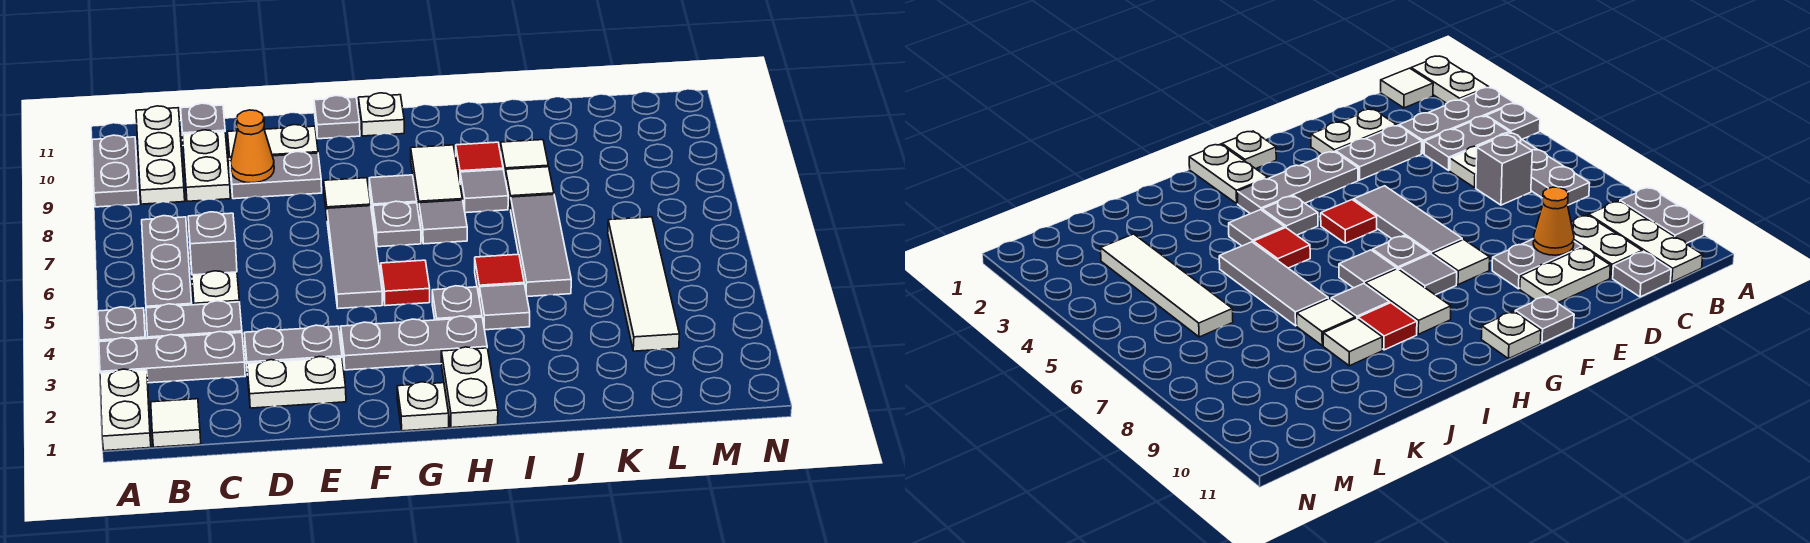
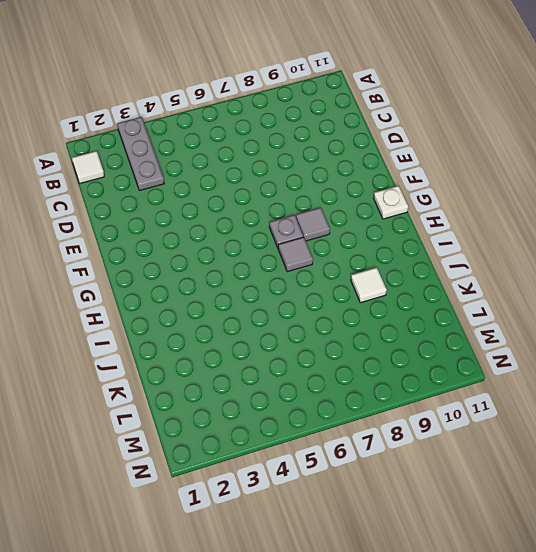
none -> white 1x2 plate [100,369,151,451]
none -> grey 1x1 plate [98,307,145,342]
none -> grey 1x2 plate [92,135,139,207]
none -> grey 1x2 plate [146,301,242,338]

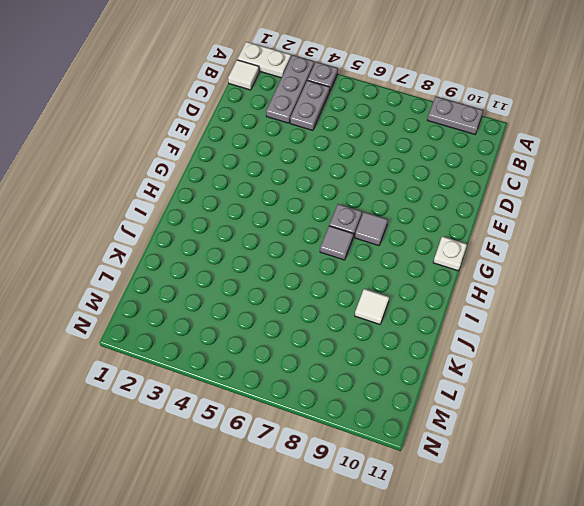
none -> grey 1x3 plate [142,216,192,308]
none -> white 1x3 plate [136,106,185,204]
none -> white 1x1 plate [192,271,239,305]
none -> grey 1x1 brick [188,212,237,275]

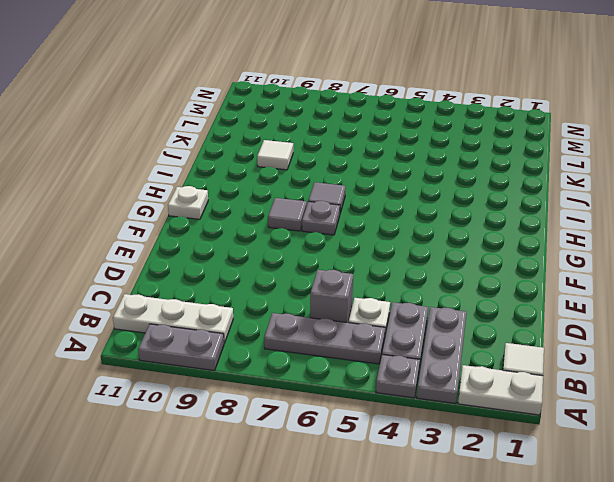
none -> white 1x2 plate [182,130,230,201]
none -> grey 1x1 plate [181,103,225,134]
none -> white 1x2 plate [247,357,346,408]
none -> grey 1x2 plate [244,325,342,364]

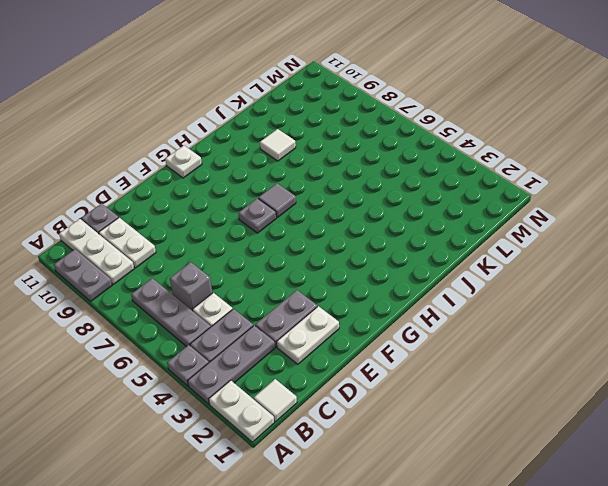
none -> grey 1x2 plate [230,152,322,199]
none -> white 1x2 plate [228,125,318,161]
none -> grey 1x3 plate [341,316,487,370]
none -> grey 1x3 tile [327,206,382,309]

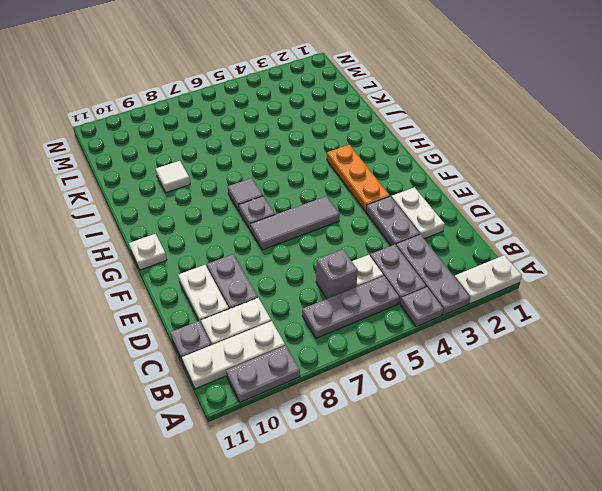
orange 1x3 plate [327,145,390,211] -> grey 1x3 plate [341,316,487,370]
none -> white 1x1 tile [151,399,201,447]
none -> white 1x1 tile [324,178,371,215]
none -> grey 1x1 plate [314,96,360,139]
none -> white 1x1 plate [397,382,449,431]

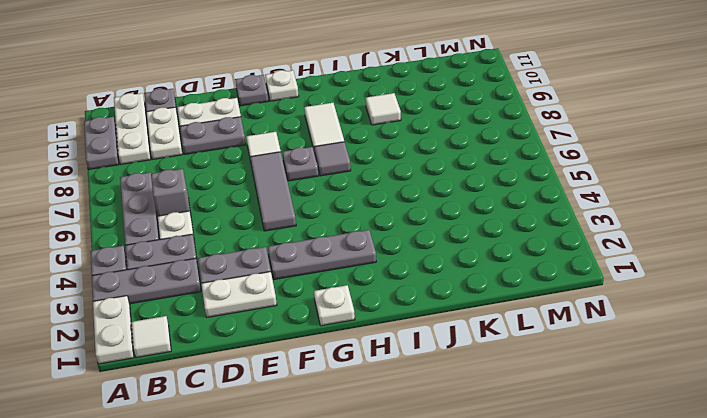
none -> red 1x1 tile [381,260,430,306]
none -> grey 1x1 tile [369,175,417,214]
none -> white 1x2 plate [441,347,498,428]
none -> grey 1x1 plate [432,286,482,320]

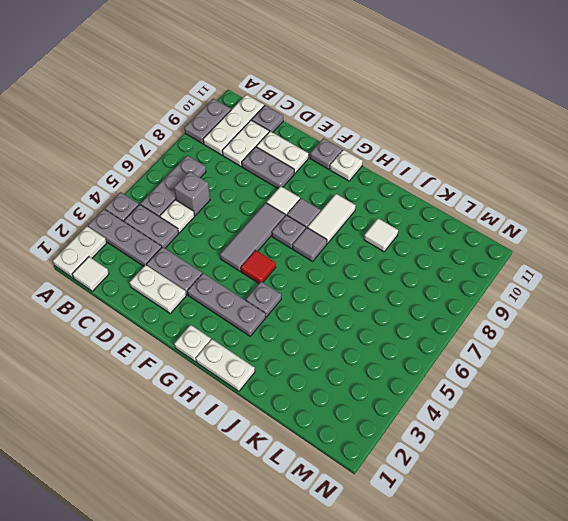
white 1x2 plate [196,339,255,391] -> white 1x2 plate turned to [441,347,498,428]
none -> grey 1x1 tile [479,284,530,330]
none -> red 1x1 tile [475,254,524,294]
none -> grey 1x1 tile [460,170,508,213]
none -> red 1x1 tile [456,142,503,181]

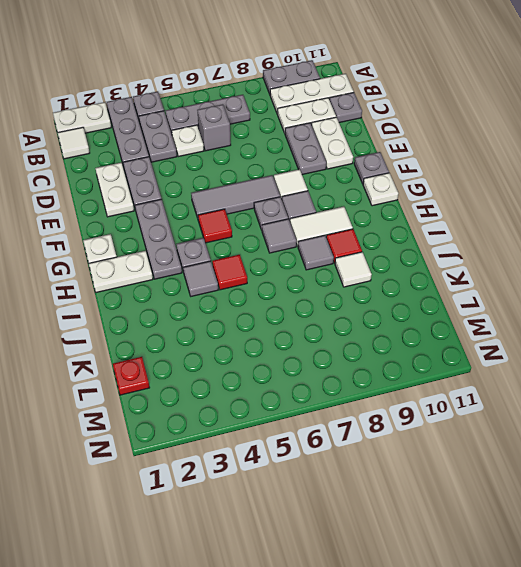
red 1x1 plate [113,357,150,395] -> none
none -> grey 1x3 tile [511,194,571,297]
none -> white 1x1 tile [505,167,554,209]
none -> white 1x4 tile [608,217,680,351]
none -> orange 1x1 cone [230,110,274,183]

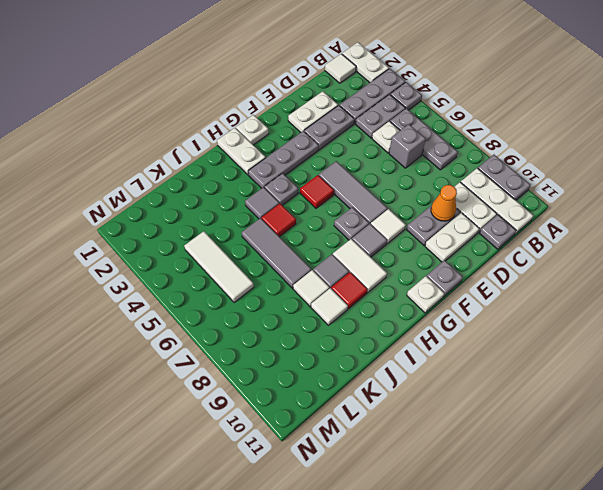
white 1x3 tile [184,231,254,303] -> white 1x4 tile [608,217,680,351]
none -> grey 1x1 tile [419,200,467,244]

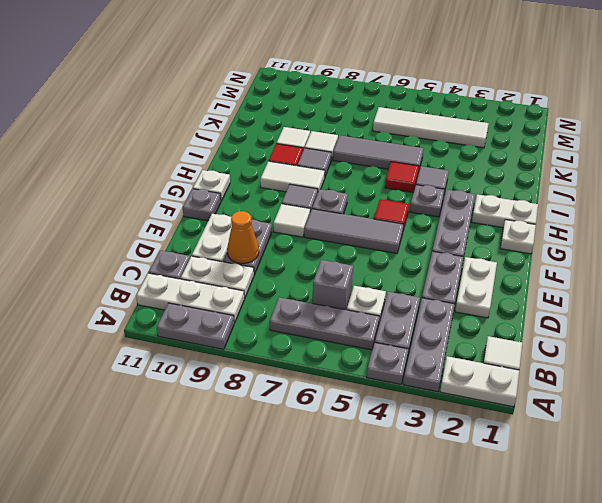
none -> grey 1x1 tile [419,200,467,244]

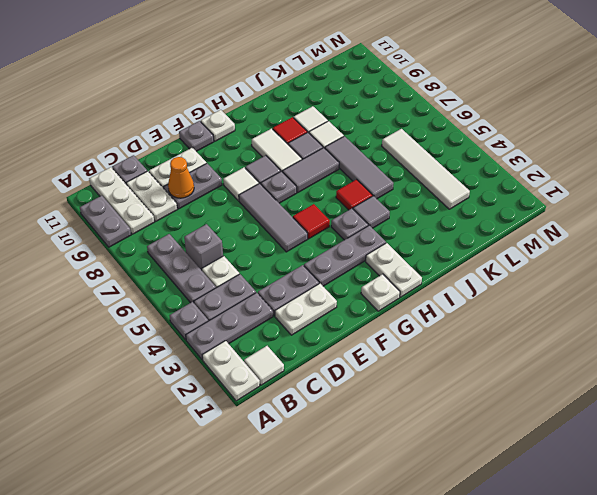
grey 1x2 tile [282,148,339,192] -> grey 1x1 tile [419,200,467,244]

